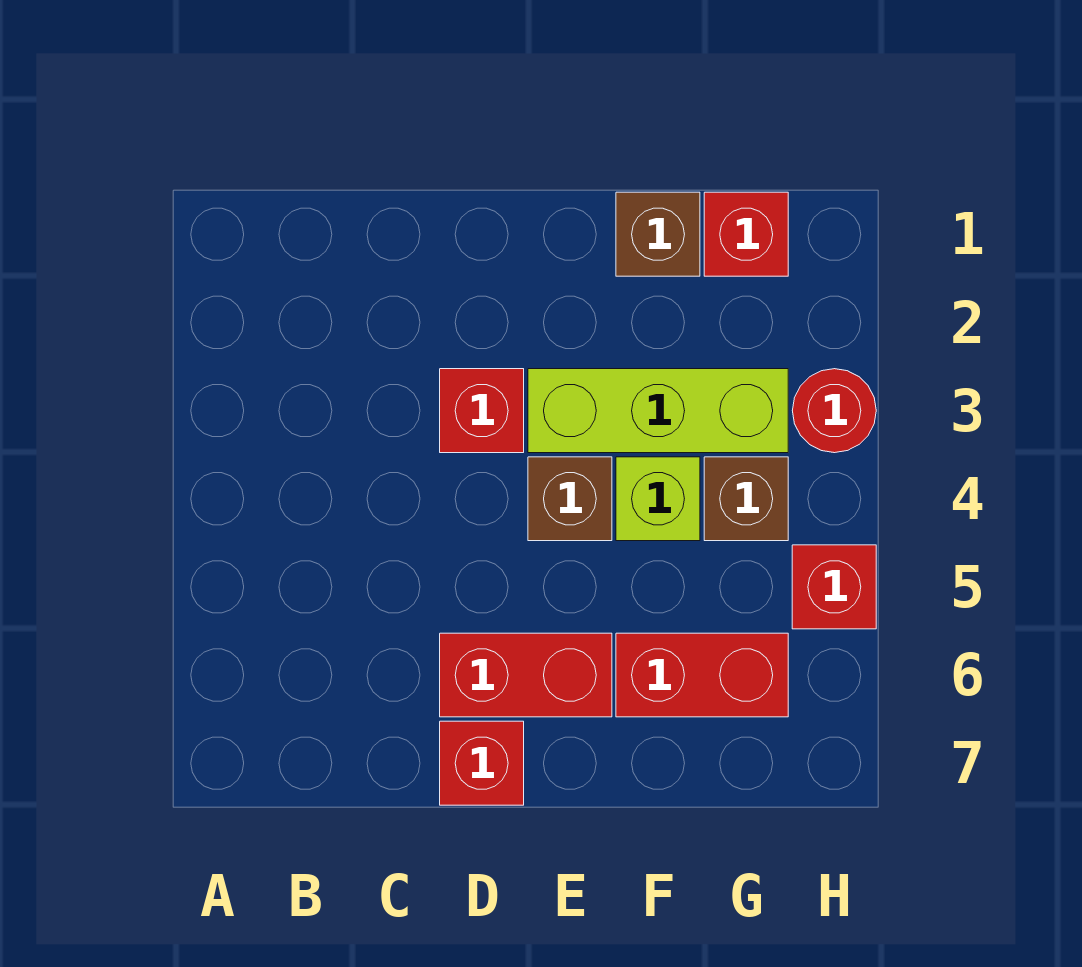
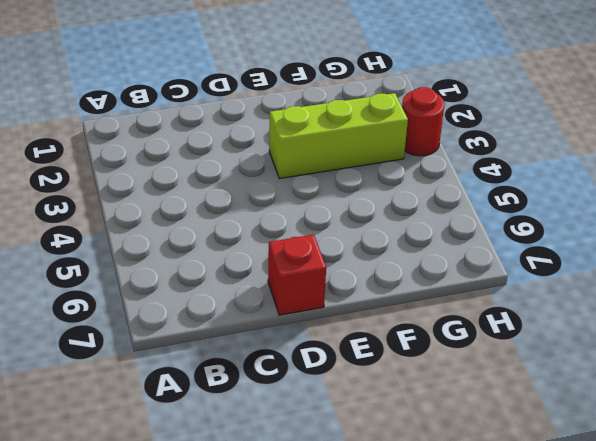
none -> red 1x1 brick [440,369,524,453]
none -> red 1x2 brick [440,633,612,717]
none -> brown 1x1 brick [528,457,612,541]

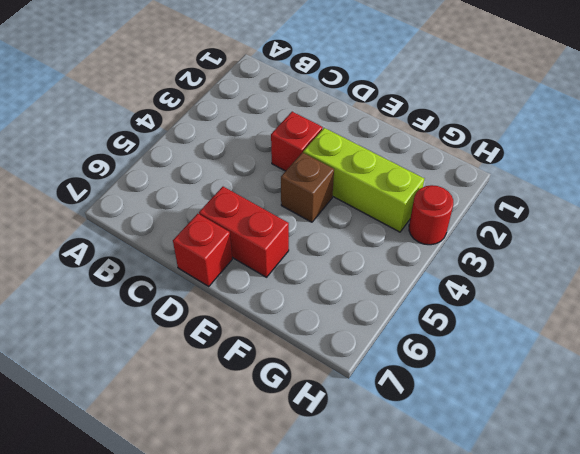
none -> brown 1x1 brick [616,192,700,276]
none -> lime 1x1 brick [616,457,700,541]
none -> red 1x2 brick [616,633,788,717]

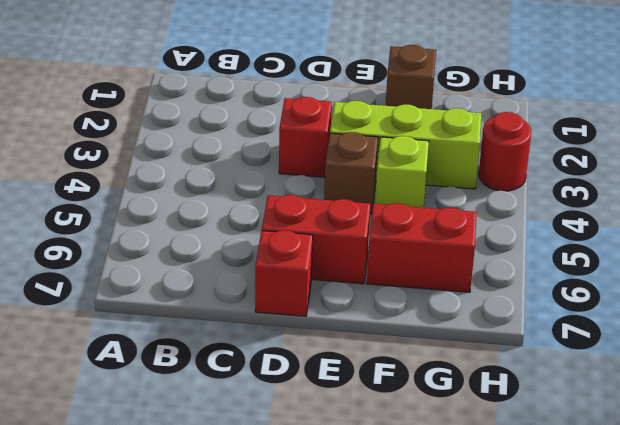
none -> red 1x1 brick [704,192,788,276]
none -> brown 1x1 brick [704,457,788,541]
none -> red 1x1 brick [792,545,876,629]

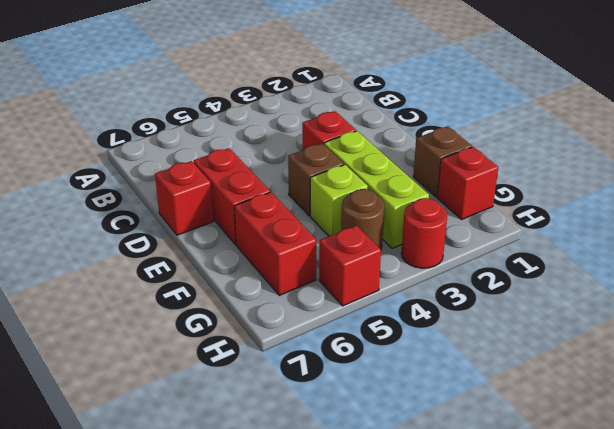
brown 1x1 round brick [341,189,384,249] -> brown 1x1 brick [704,457,788,541]

